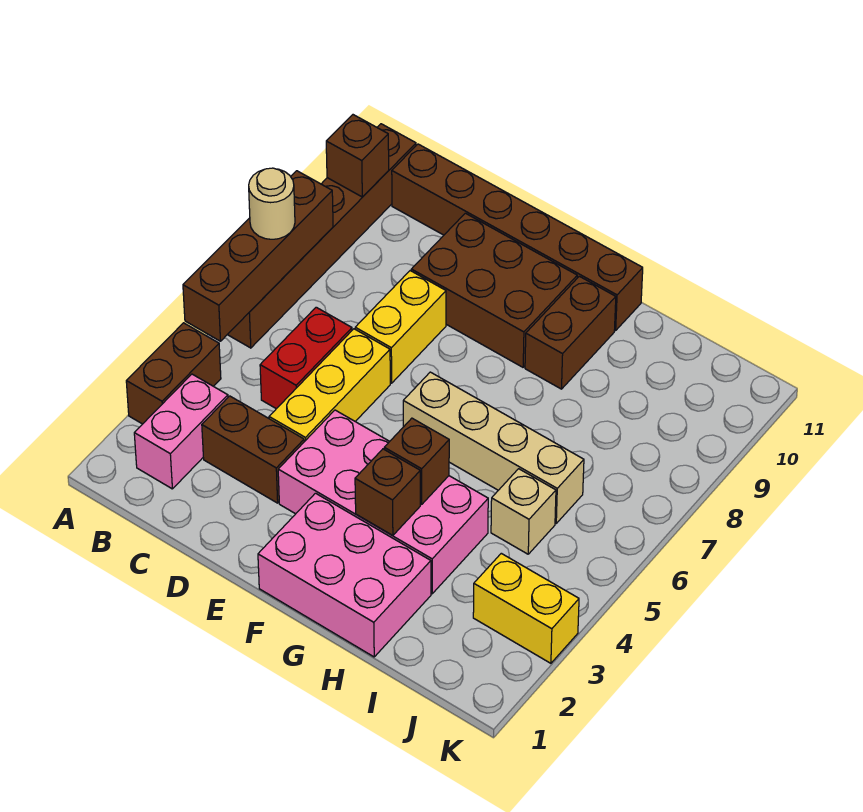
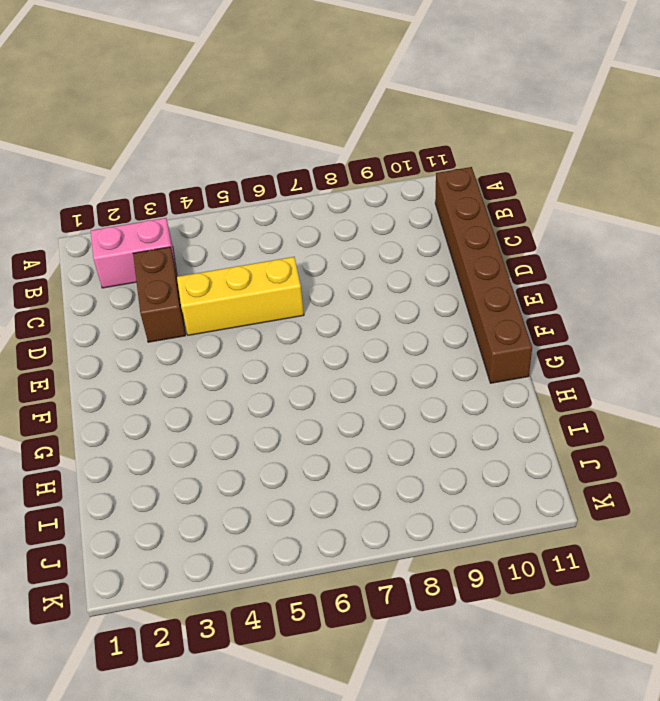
none -> brown 1x2 brick [126,323,221,424]
none -> brown 1x6 brick [227,124,416,348]
none -> red 1x2 brick [260,307,352,409]

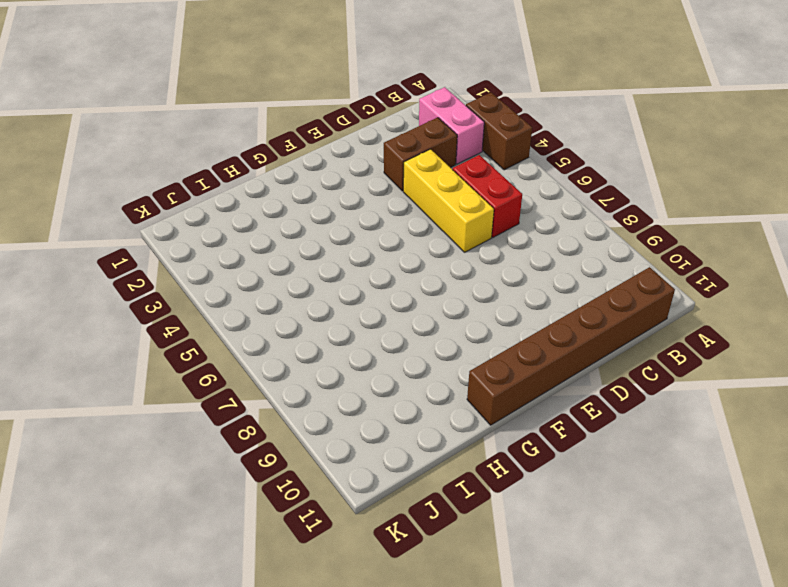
none -> brown 1x6 brick [227,124,416,348]
none -> yellow 1x2 brick [355,271,446,383]
none -> brown 2x3 brick [411,213,577,367]

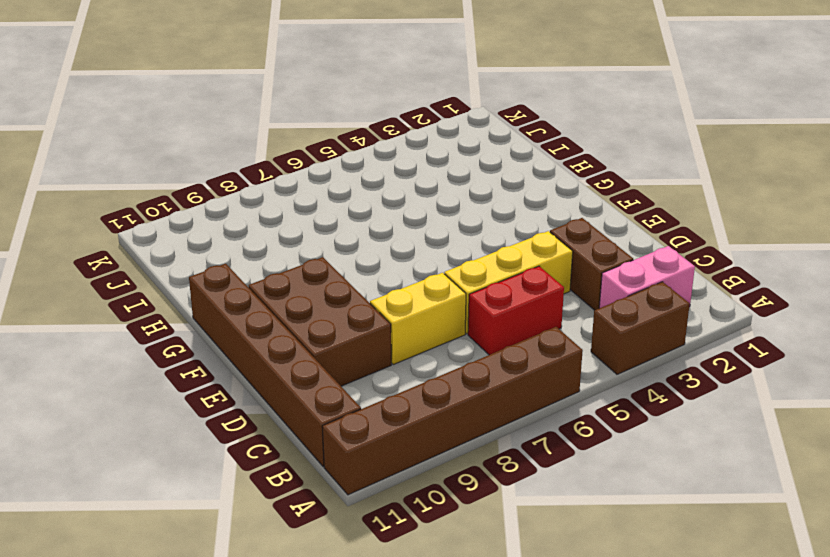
none -> pink 2x4 brick [278,410,488,594]
none -> pink 2x3 brick [258,493,431,657]
none -> tan 1x4 brick [403,372,584,523]

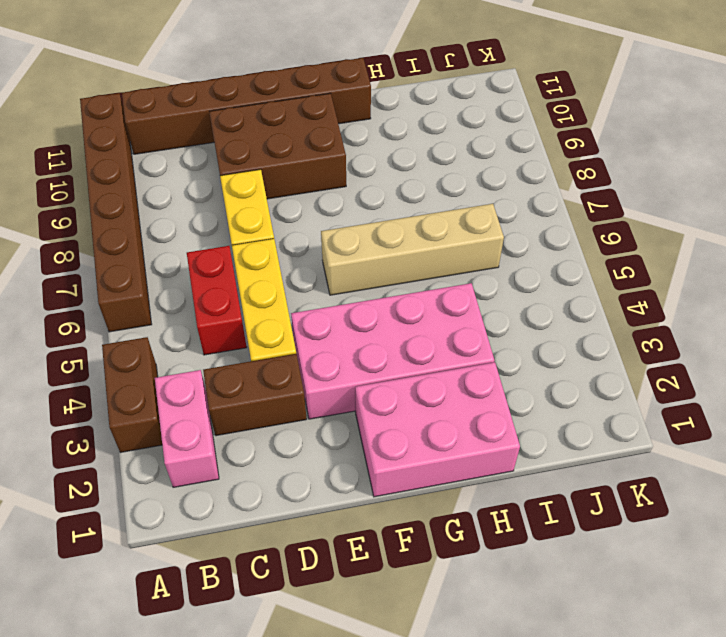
none -> brown 1x2 brick [525,276,616,389]
none -> tan 1x1 brick [491,469,556,554]
none -> yellow 1x2 brick [473,553,579,663]

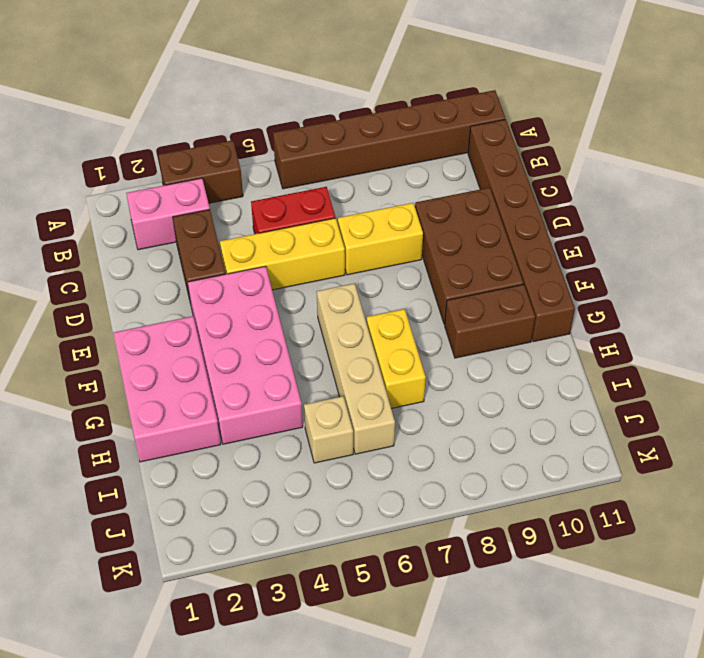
yellow 1x2 brick [367,309,426,409] -> yellow 1x2 brick moved to [473,553,579,663]
none -> brown 1x4 brick [183,171,333,341]
none -> brown 1x1 brick [326,115,389,197]
none -> brown 1x1 brick [355,449,420,536]

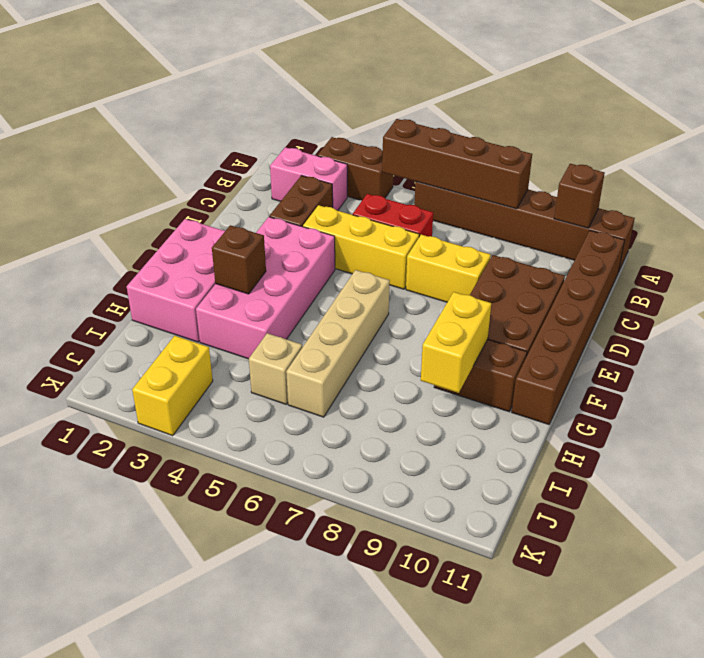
yellow 1x2 brick [421,292,491,393] -> none
none -> brown 1x1 brick [384,418,449,504]
none -> tan 1x1 round brick [249,168,295,239]

